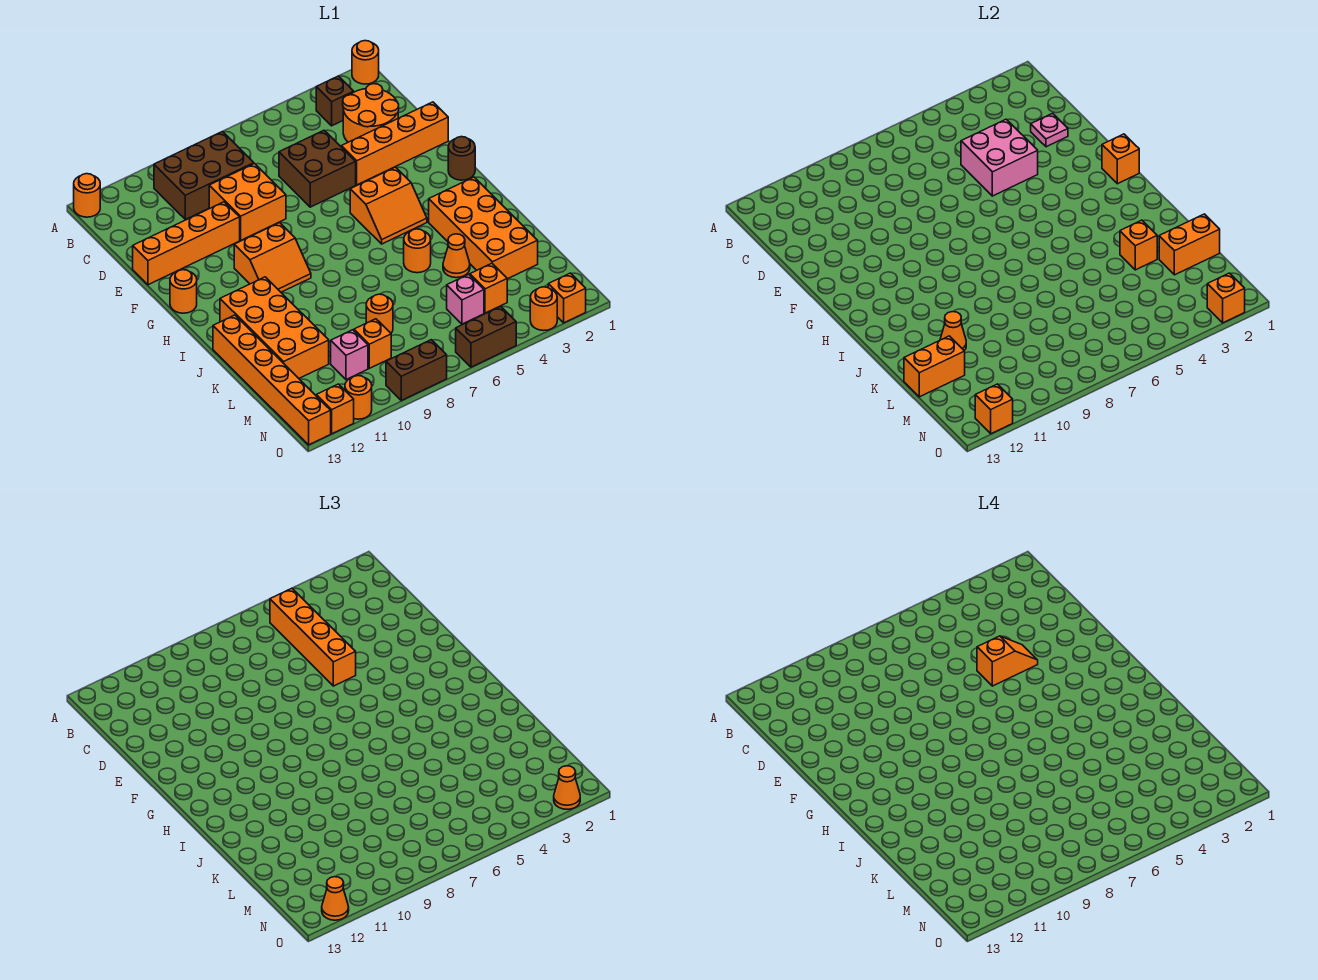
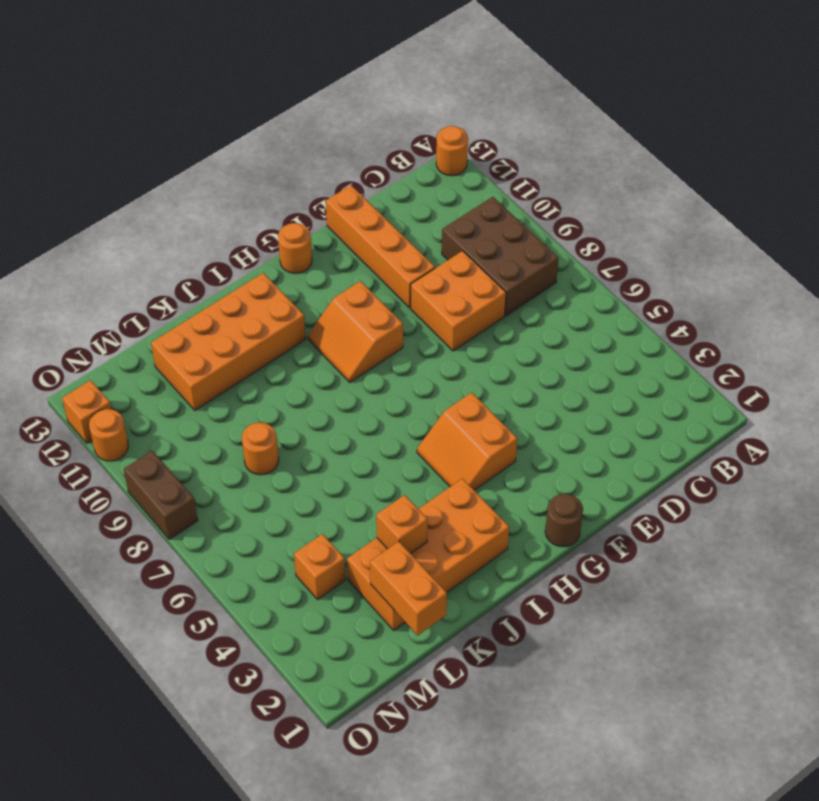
none -> orange 1x1 round brick [352,41,379,84]
none -> brown 1x1 brick [316,76,354,126]
none -> orange 2x2 round brick [343,84,399,142]
none -> brown 2x2 brick [279,130,356,207]

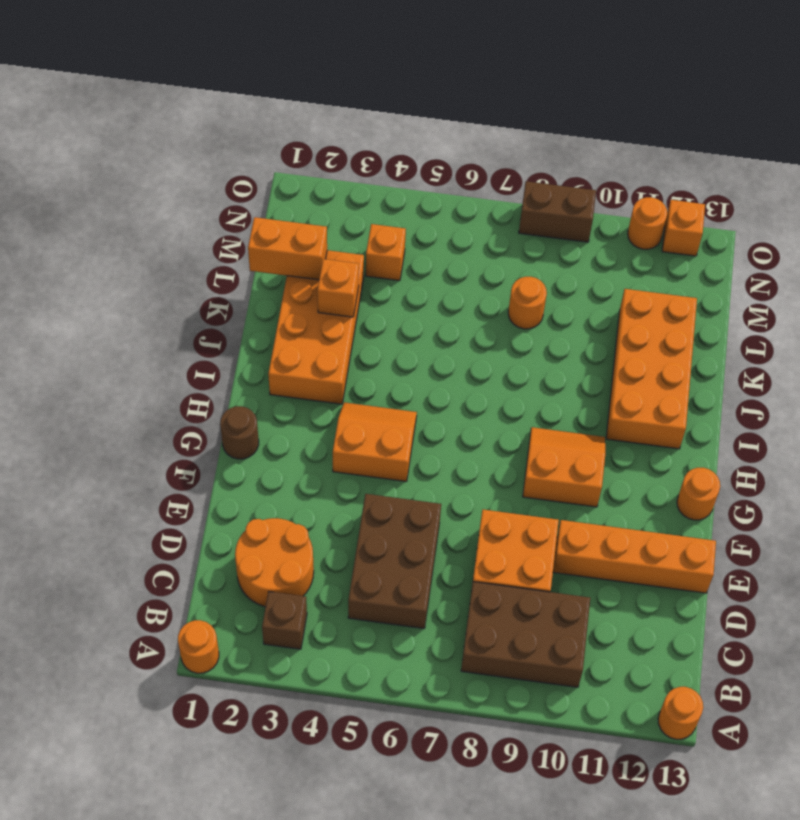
brown 2x3 brick [348,494,441,629] -> brown 2x2 brick [279,130,356,207]
none -> orange 1x4 brick [341,102,448,185]
none -> orange 1x1 round brick [404,229,431,273]
none -> orange 1x6 brick [213,315,331,445]
none -> orange 1x1 cone [443,234,470,278]

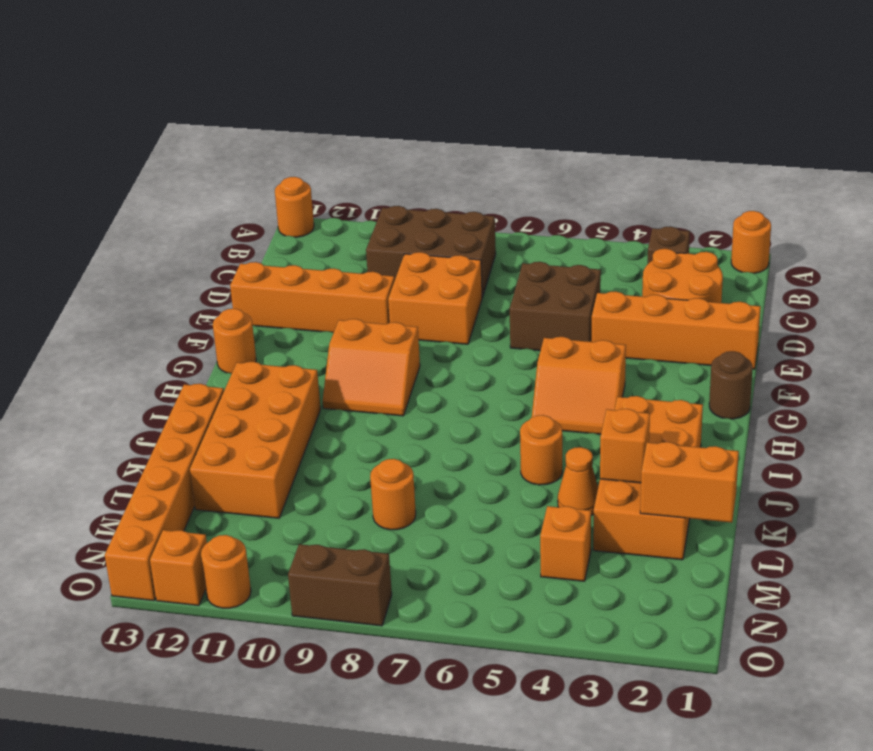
none -> pink 1x1 brick [447,274,484,324]
none -> orange 1x1 brick [354,319,391,368]
none -> pink 1x1 brick [331,330,368,380]
none -> orange 1x1 brick [548,273,586,323]

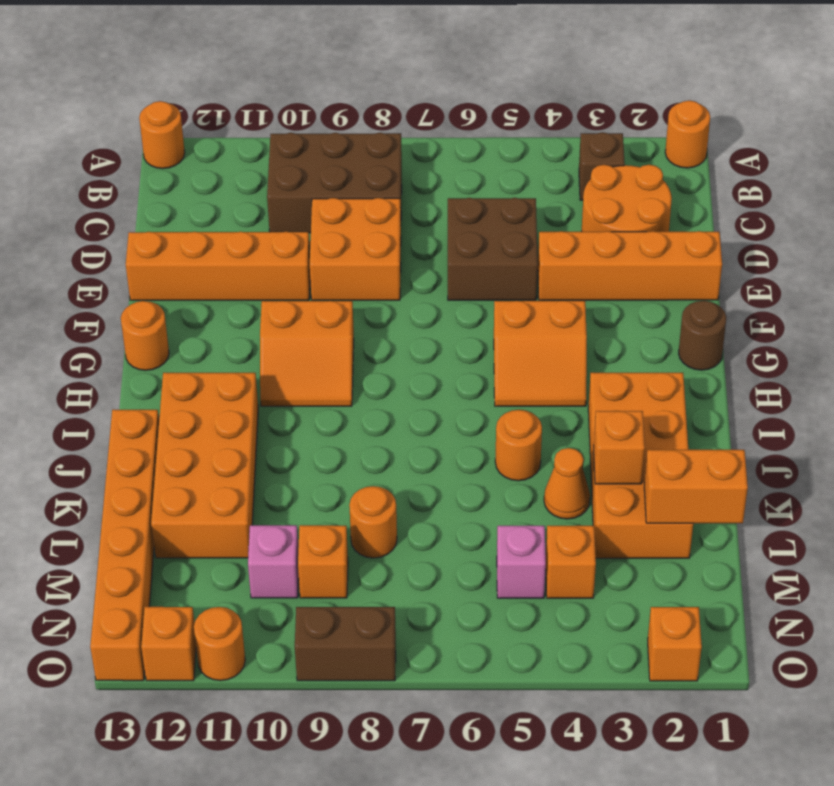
none -> orange 1x1 round brick [530,287,557,331]
none -> brown 1x2 brick [456,306,516,367]
none -> pink 1x1 plate [1031,113,1068,147]
none -> pink 2x2 brick [961,119,1038,196]

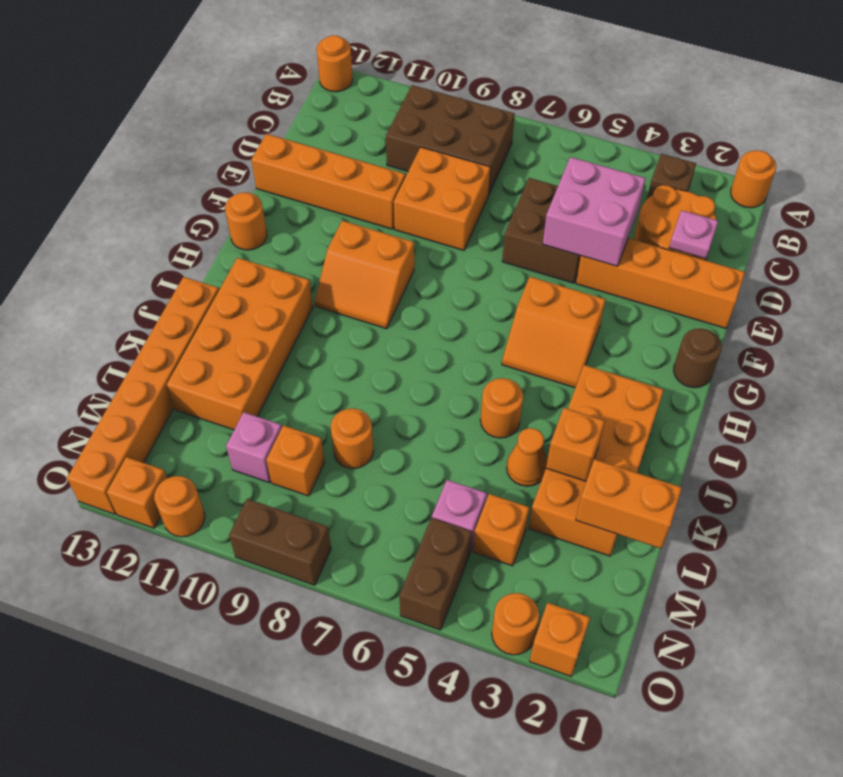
brown 1x2 brick [400,518,472,630] -> brown 1x2 brick turned to [456,306,516,367]
none -> orange 1x1 brick [1102,134,1139,184]
none -> orange 1x1 cone [940,312,966,351]
none -> orange 1x2 brick [904,336,965,397]
none -> orange 1x1 brick [1207,273,1245,323]

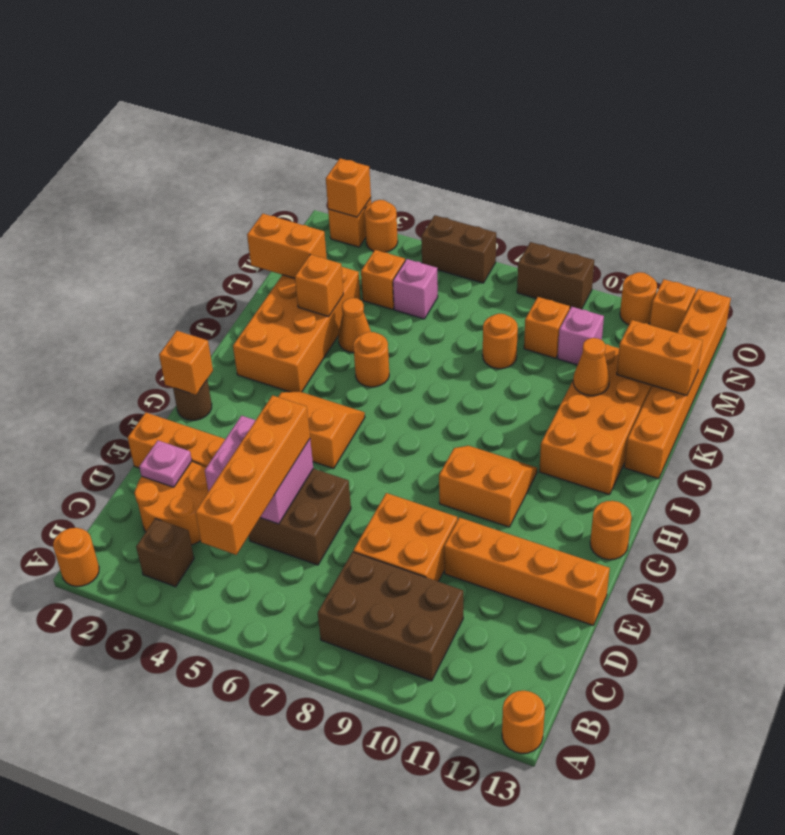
none -> orange 1x1 brick [975,384,1013,434]
none -> orange 1x1 cone [554,766,580,809]
none -> orange 1x1 cone [322,877,349,920]
none -> orange 1x2 slope [977,636,1038,686]

